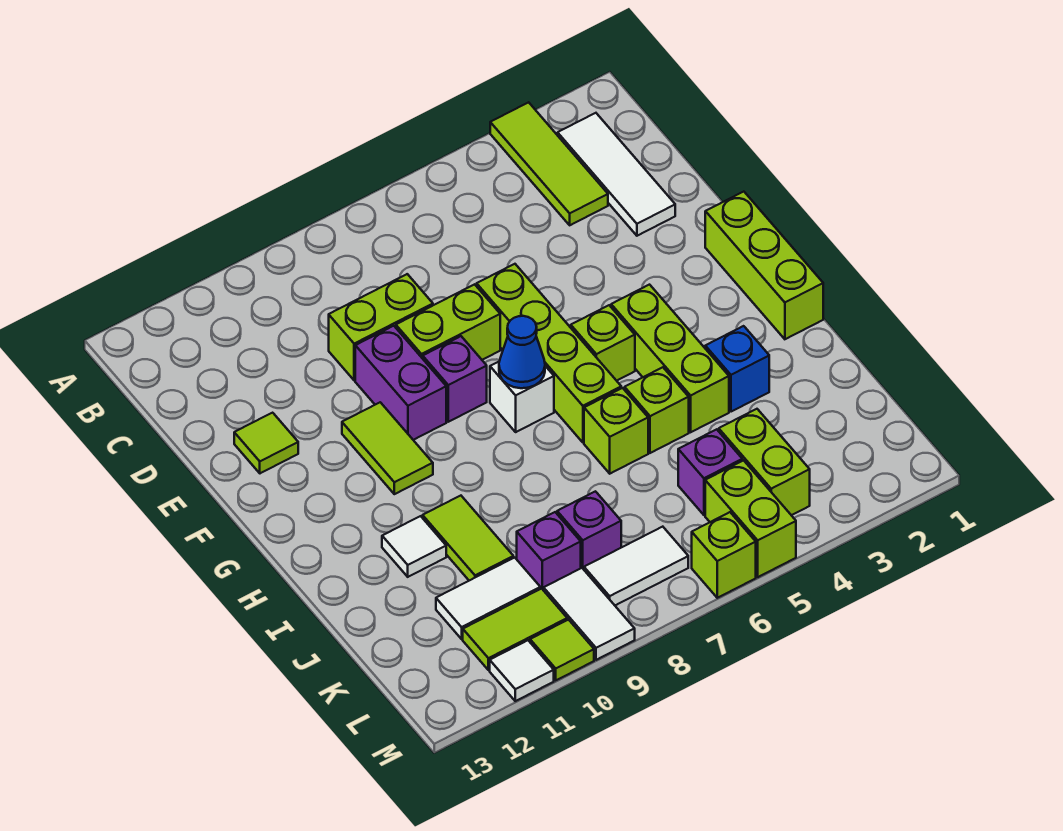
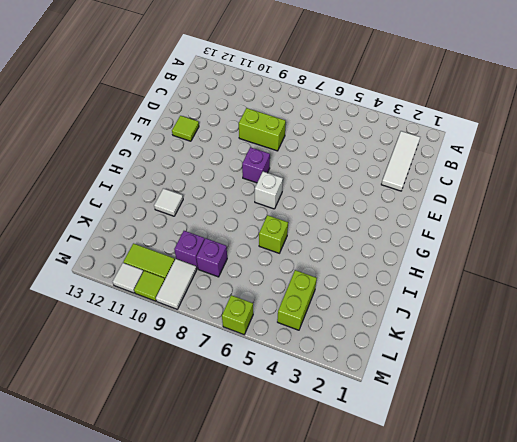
none -> lime 1x3 tile [490,102,608,225]
none -> lime 1x4 brick [477,264,621,443]
none -> lime 1x2 brick [396,284,500,360]
none -> purple 1x2 brick [355,326,446,440]

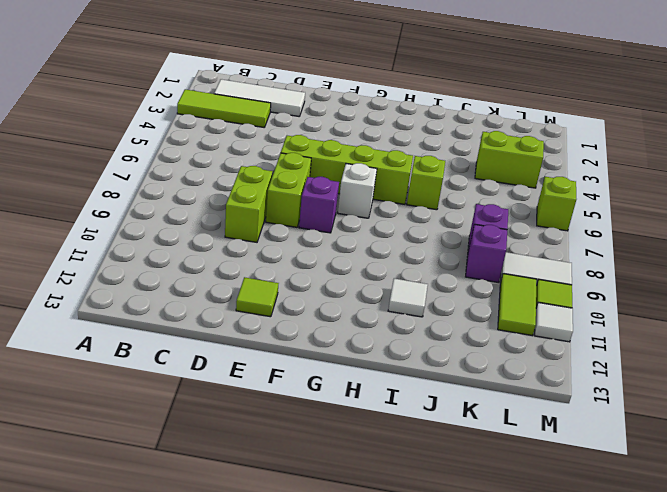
none -> purple 1x2 brick [355,326,446,440]
none -> lime 1x3 brick [705,192,823,339]
none -> lime 1x2 tile [342,402,433,494]
none -> lime 1x3 brick [611,285,729,432]

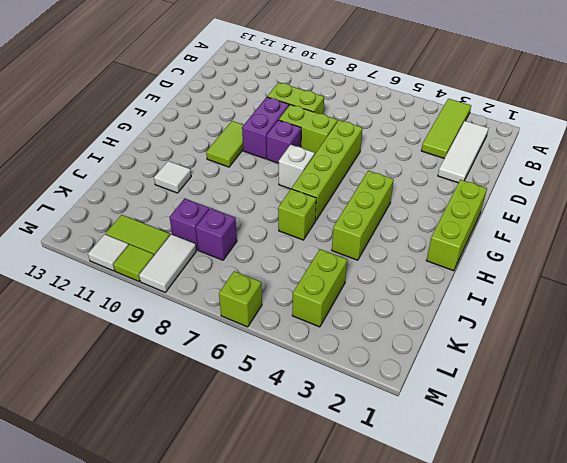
none -> lime 1x1 tile [234,413,298,473]
none -> lime 1x1 brick [571,305,635,381]
none -> blue 1x1 brick [705,326,769,412]
none -> lime 1x1 brick [625,367,689,453]

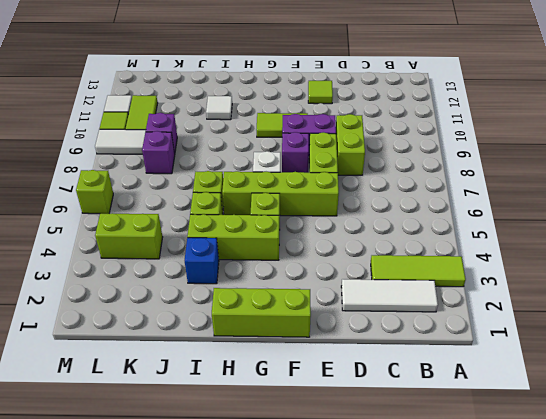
none -> lime 1x2 tile [423,496,513,581]
none -> purple 1x1 brick [678,429,742,515]
none -> white 1x2 tile [436,558,540,639]
none -> lime 1x2 brick [705,460,796,577]

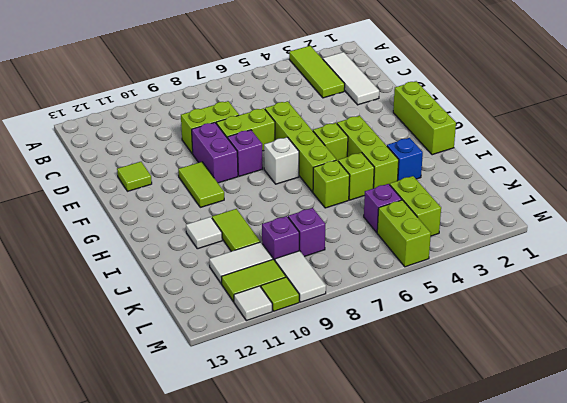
none -> white 1x2 tile [584,527,688,605]
none -> lime 1x1 brick [692,512,756,598]
none -> blue 1x1 cone [499,316,545,388]

